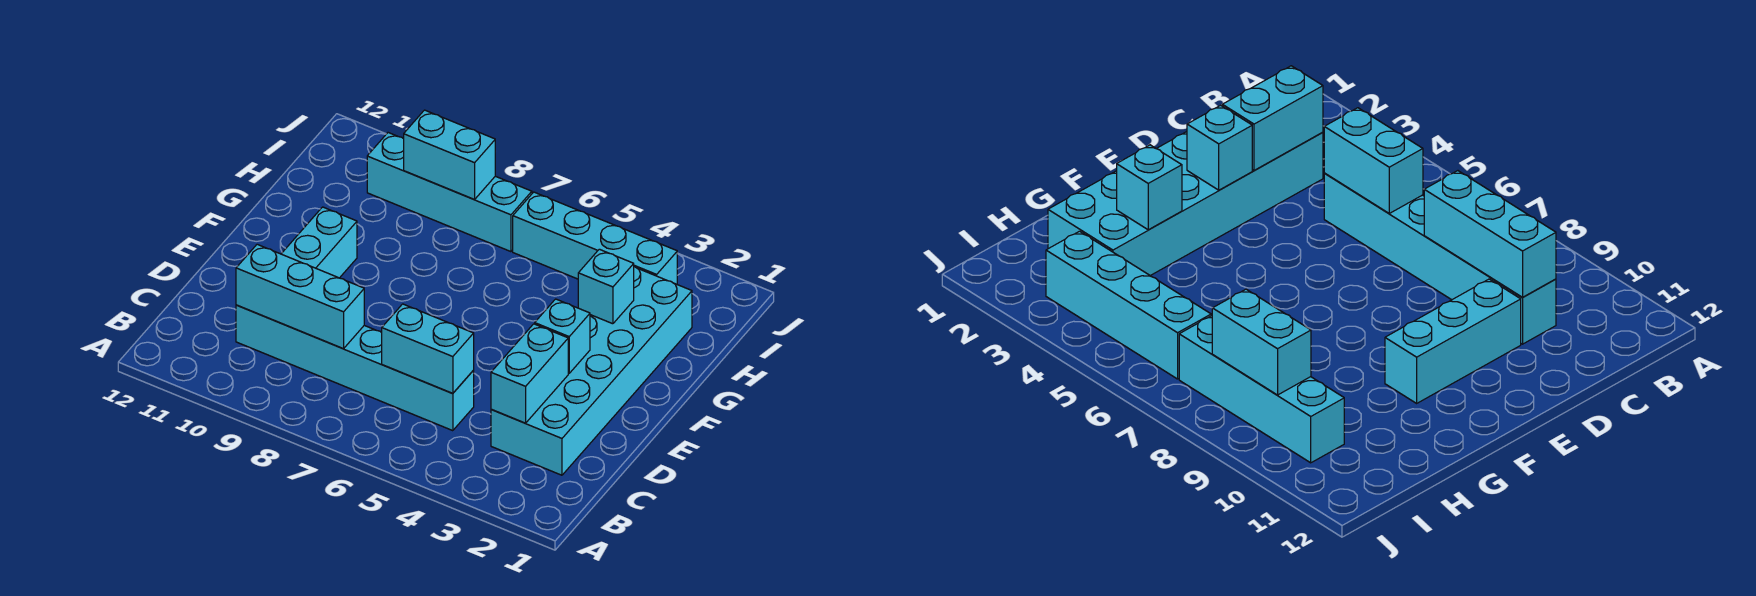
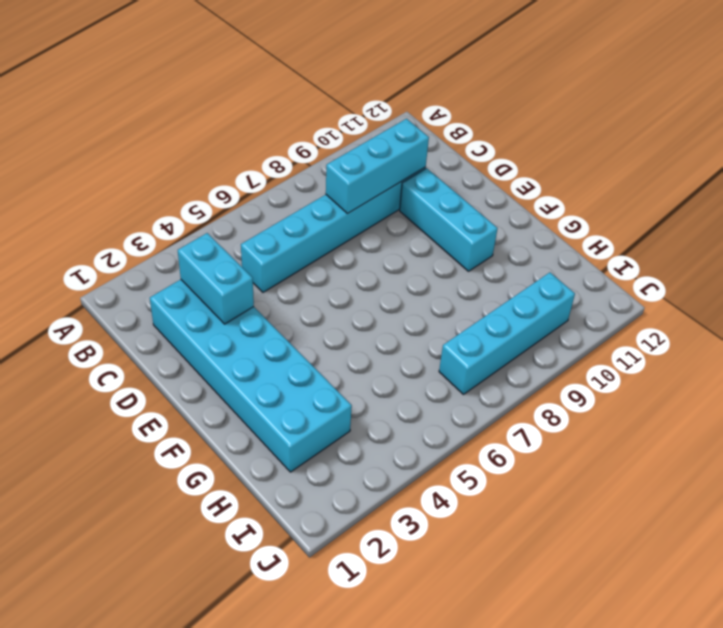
none -> cyan 1x4 brick [513,192,677,284]
none -> cyan 1x2 brick [382,304,474,394]

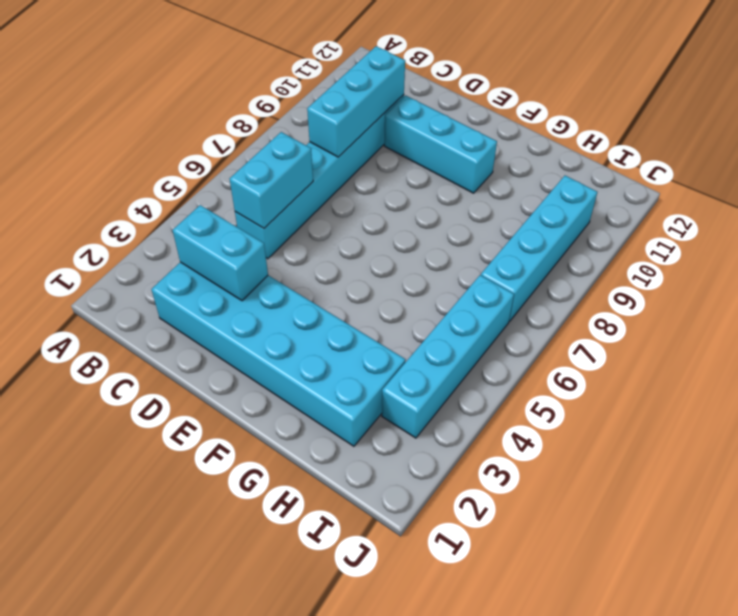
none -> cyan 1x1 brick [535,299,590,373]
none -> cyan 1x1 brick [578,249,634,324]

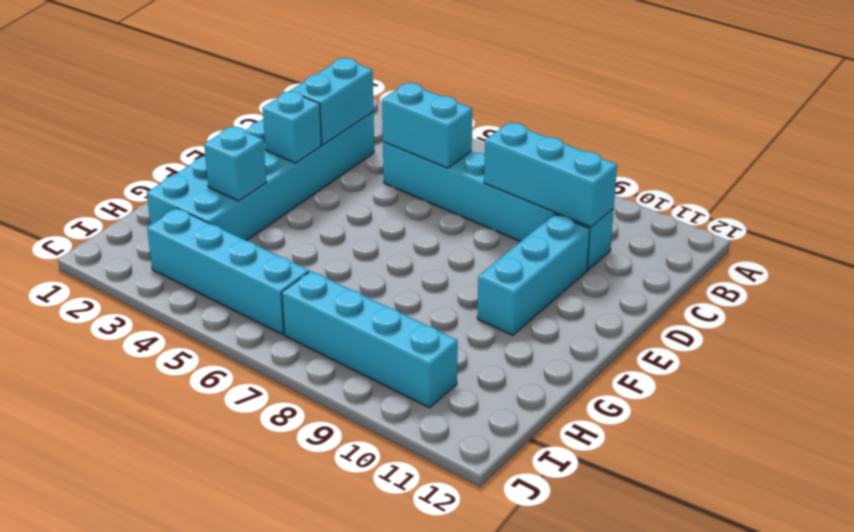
none -> cyan 1x2 brick [404,110,495,199]

